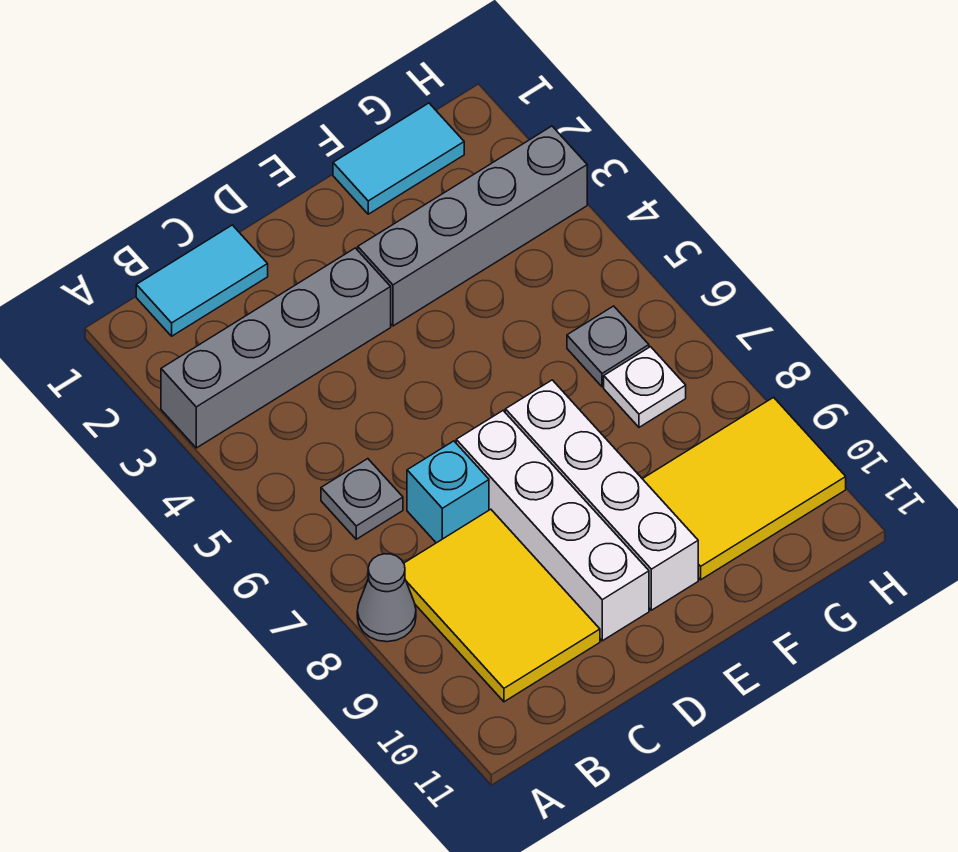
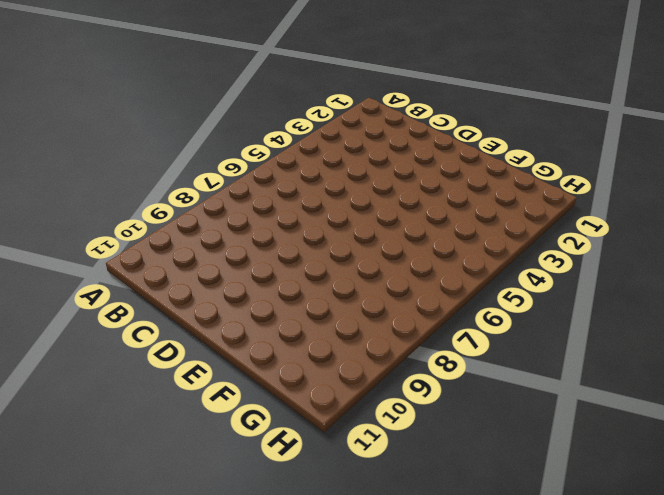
none -> grey 1x4 brick [161,248,391,448]
none -> grey 1x1 cone [357,554,416,642]
none -> cyan 1x2 tile [136,225,268,336]

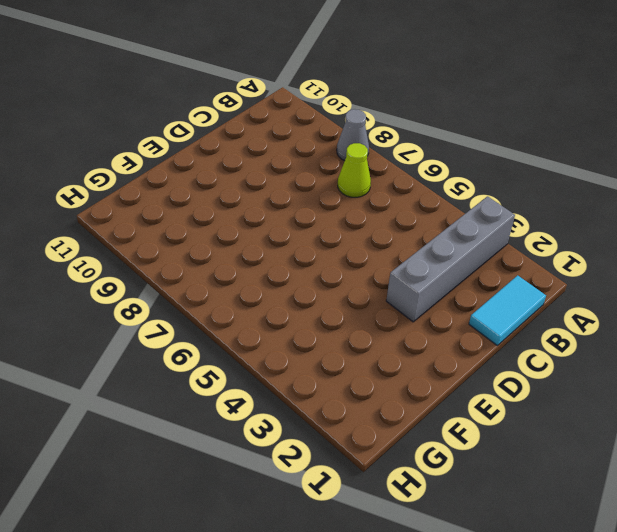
lime 1x1 cone [338,143,371,197] -> none
none -> grey 1x1 plate [321,459,403,539]
none -> yellow 2x3 tile [404,509,600,702]
none -> cyan 1x1 brick [407,441,489,543]

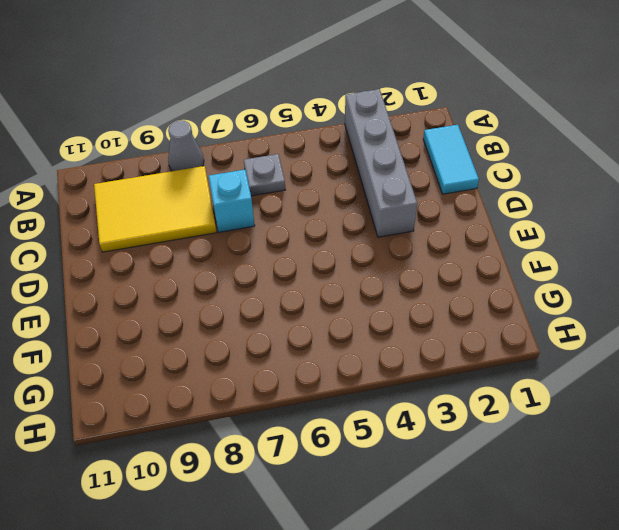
none -> white 1x4 brick [456,411,649,641]
none -> grey 1x4 brick [358,126,587,326]
none -> white 1x4 brick [505,380,698,610]

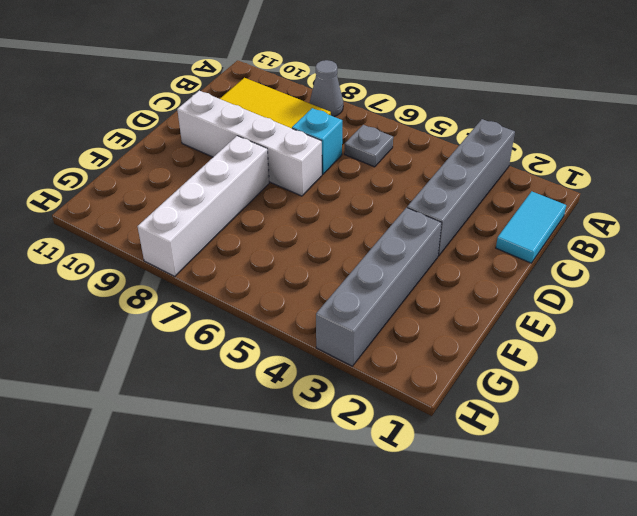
white 1x4 brick [138,136,269,276] -> white 1x4 brick turned to [505,380,698,610]
none -> cyan 1x2 tile [333,103,464,214]
none -> yellow 2x3 tile [643,397,846,580]
none -> grey 1x1 plate [567,306,649,387]

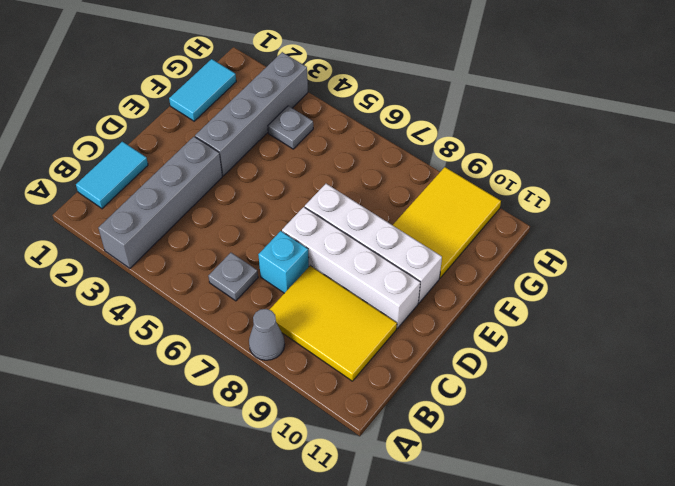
grey 1x1 plate [268,106,313,149] -> grey 1x1 plate moved to [567,306,649,387]
none -> white 1x1 plate [604,347,686,427]

